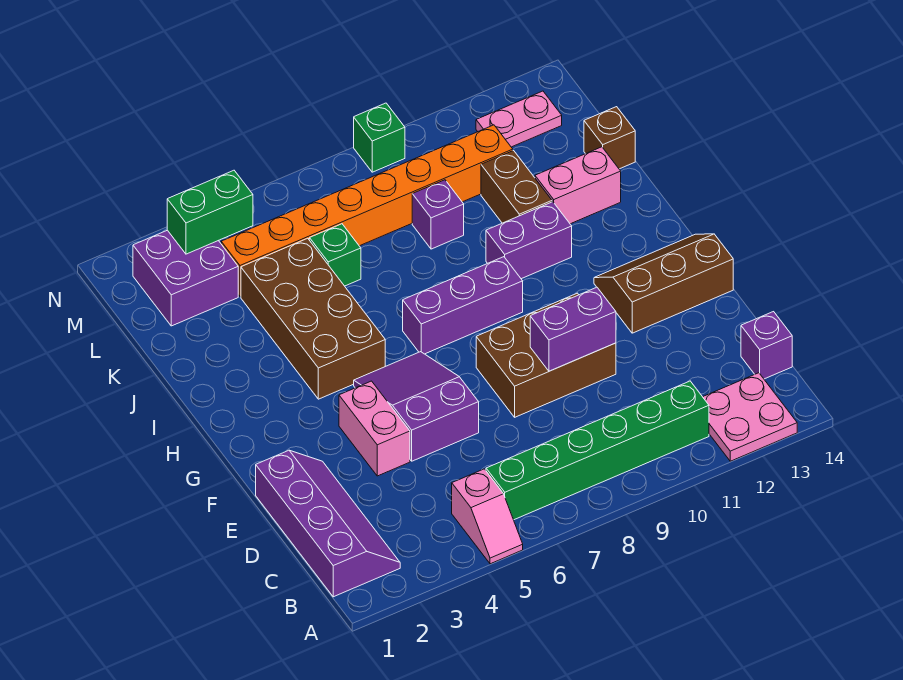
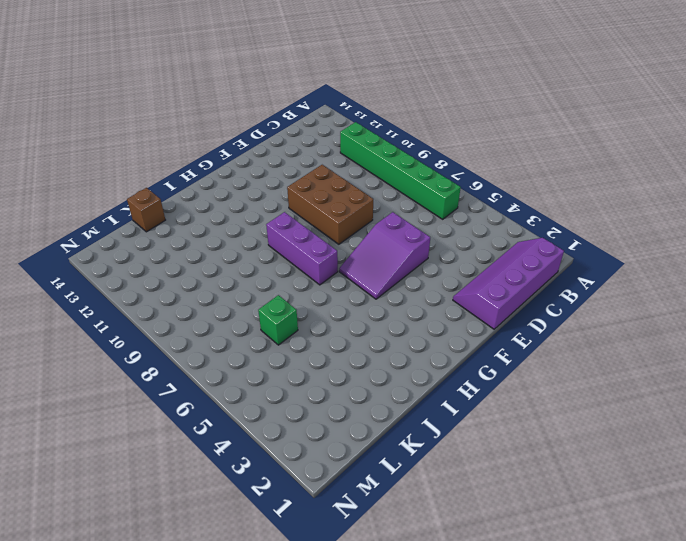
none -> pink 1x2 slope [452,469,523,564]
none -> pink 2x2 plate [703,373,797,461]
none -> purple 1x1 brick [741,312,792,379]

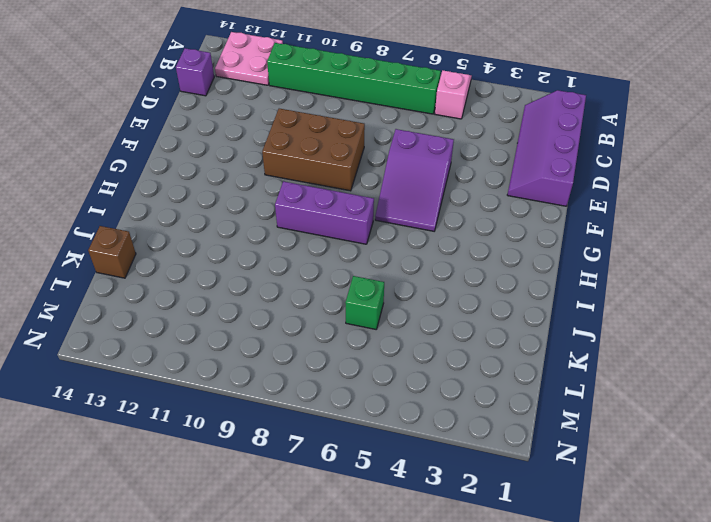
none -> pink 1x2 brick [339,381,410,476]
none -> brown 2x3 slope [594,234,733,333]
none -> brown 2x4 brick [241,238,385,399]

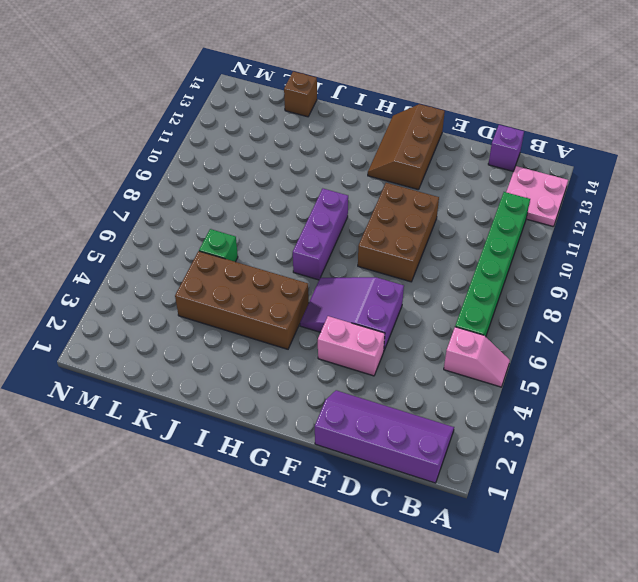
none -> purple 1x2 brick [486,202,572,279]
none -> brown 1x2 brick [481,151,552,223]
none -> pink 1x2 brick [535,147,621,224]

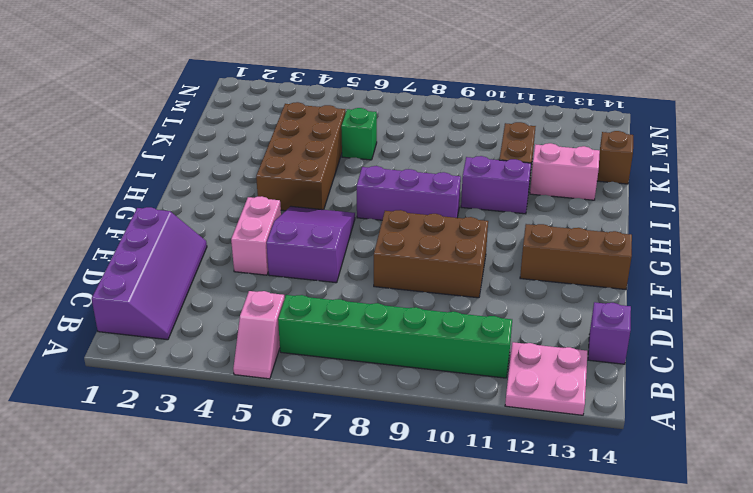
none -> purple 1x1 brick [412,180,464,249]
none -> purple 2x2 brick [133,230,238,326]
none -> orange 1x8 brick [221,125,513,297]

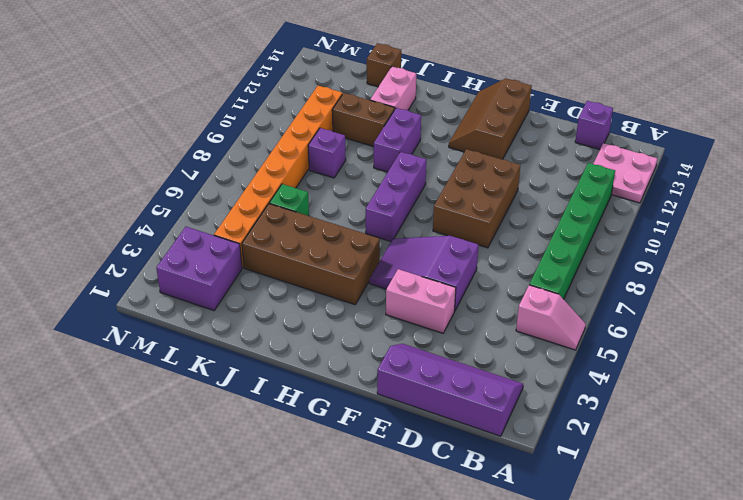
none -> pink 1x2 plate [476,91,562,147]
none -> green 1x1 brick [354,103,405,172]
none -> purple 1x2 brick [530,287,616,371]

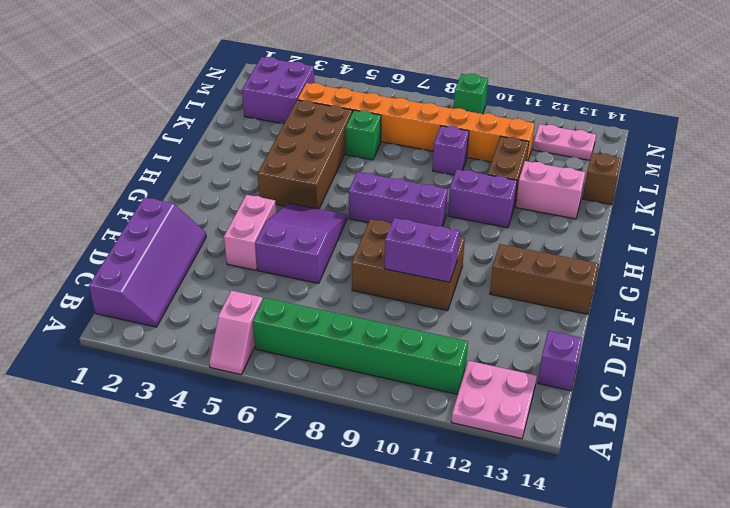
none -> green 1x2 brick [167,170,253,254]

